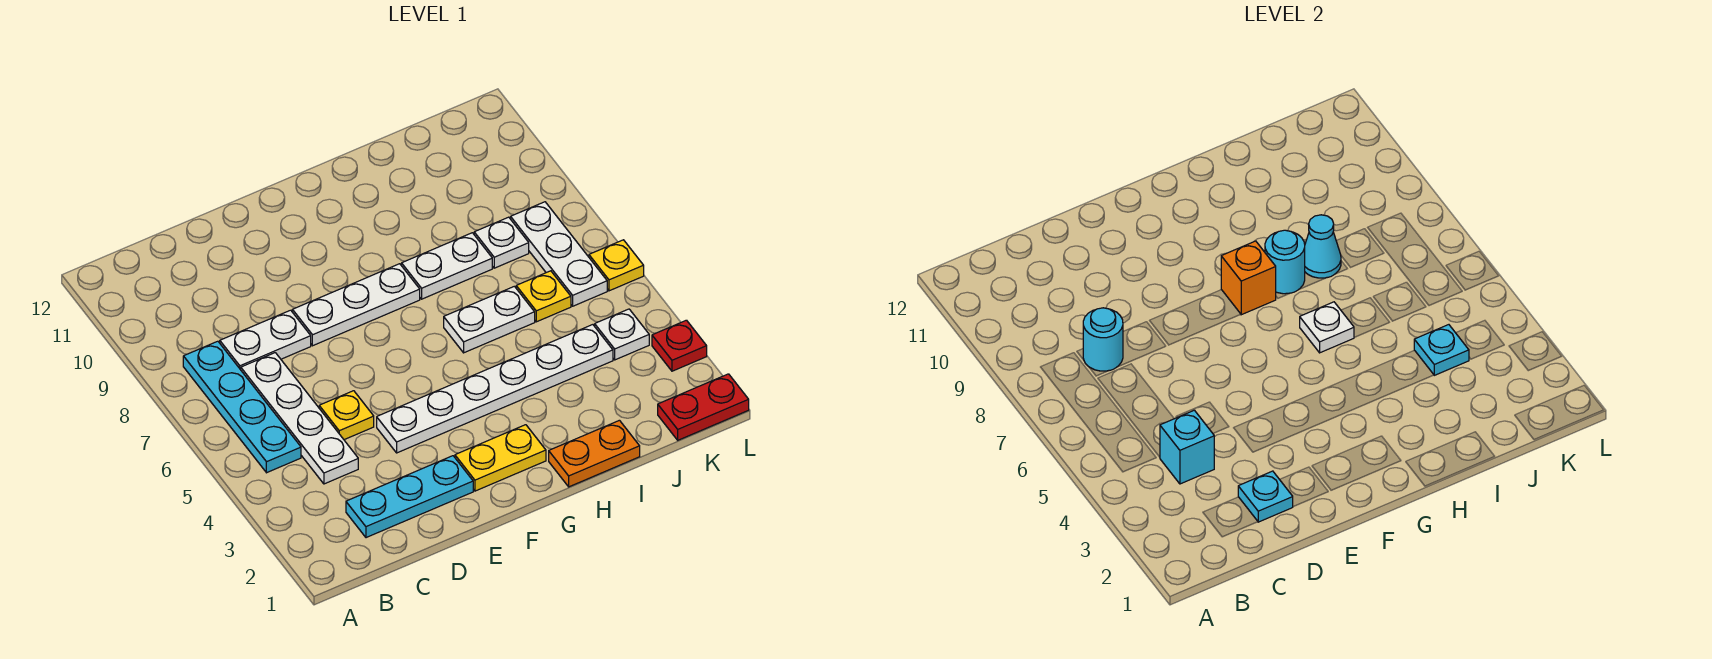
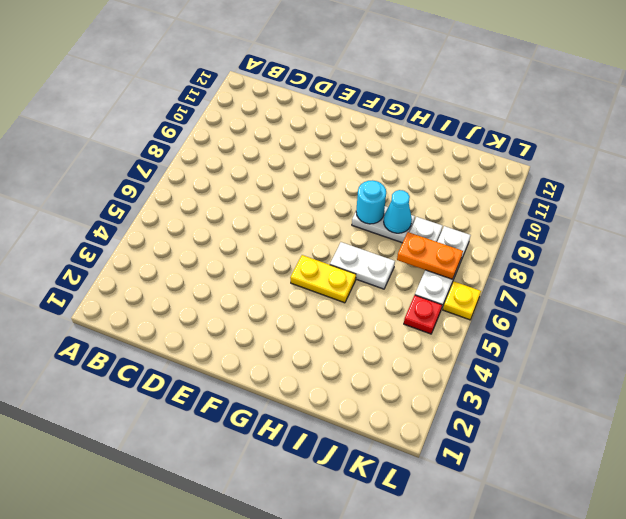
yellow 1x2 plate [290,255,356,303] -> yellow 1x2 plate moved to [455,425,546,491]
orange 1x2 plate [397,232,463,279] -> orange 1x2 plate moved to [549,420,640,487]
red 1x1 plate [404,295,442,334] -> red 1x1 plate moved to [652,320,707,371]
none -> cyan 1x4 plate [183,341,301,473]
none -> cyan 1x3 plate [346,456,473,538]
none -> white 1x4 plate [241,353,358,484]

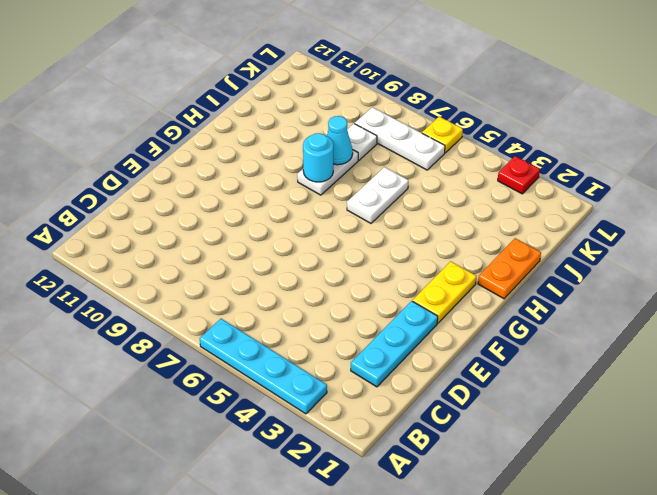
cyan 1x4 plate [200,319,327,414] -> cyan 1x4 plate moved to [183,341,301,473]
none -> white 1x4 plate [241,353,358,484]
none -> white 1x2 plate [220,310,311,370]
none -> yellow 1x1 plate [319,391,374,440]

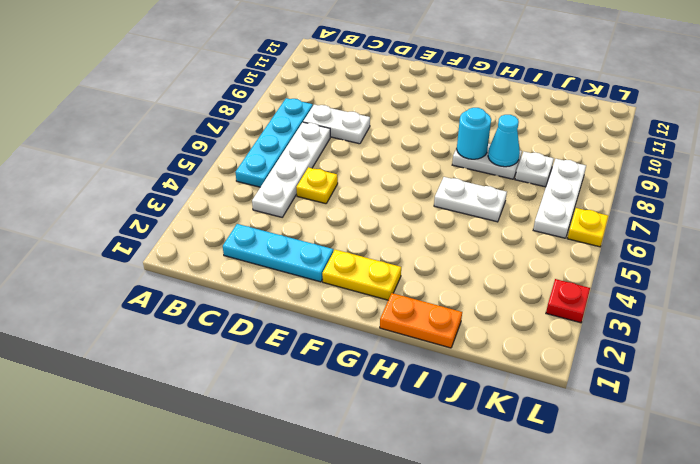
none -> white 1x6 plate [377,325,613,453]
none -> white 1x3 plate [292,264,420,346]
none -> yellow 1x1 plate [516,271,571,322]

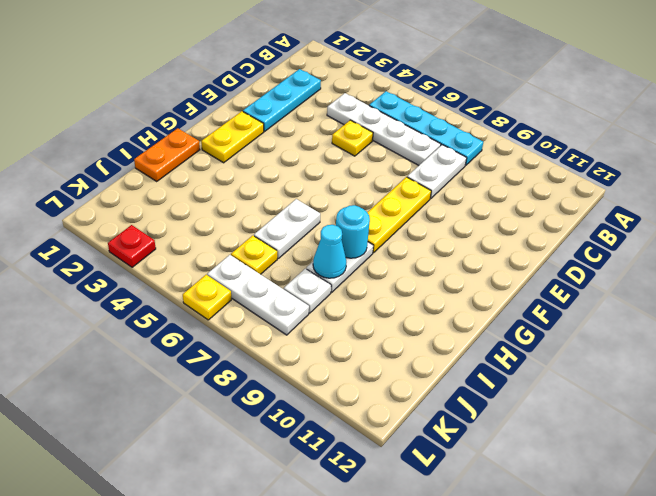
yellow 1x3 plate [367,177,431,253] -> white 1x3 plate [292,264,420,346]
none -> white 1x6 plate [377,325,613,453]
none -> red 1x2 plate [658,374,749,440]
none -> white 1x1 plate [595,309,649,360]

